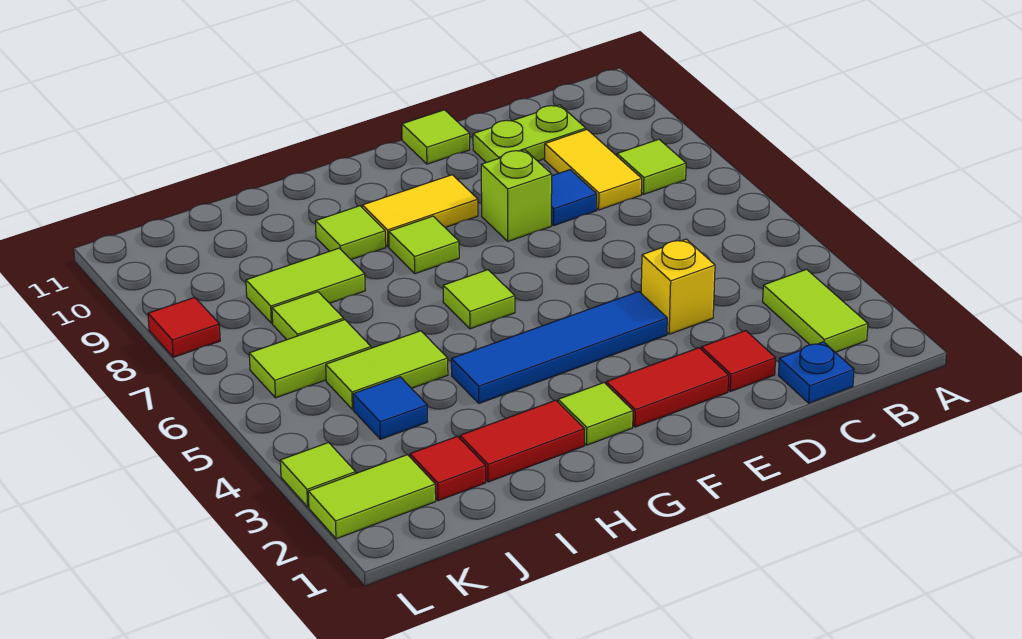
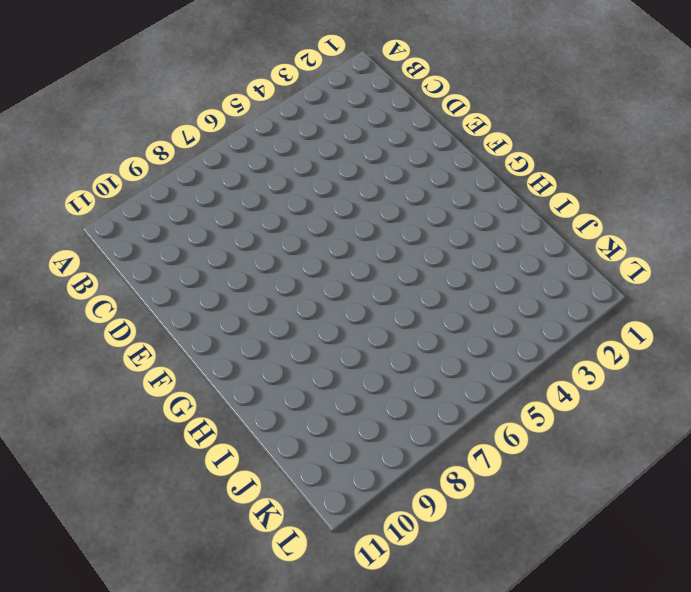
none -> lime 1x2 tile [763,269,868,352]
none -> lime 1x1 tile [617,139,686,194]
none -> blue 1x1 plate [779,342,854,403]

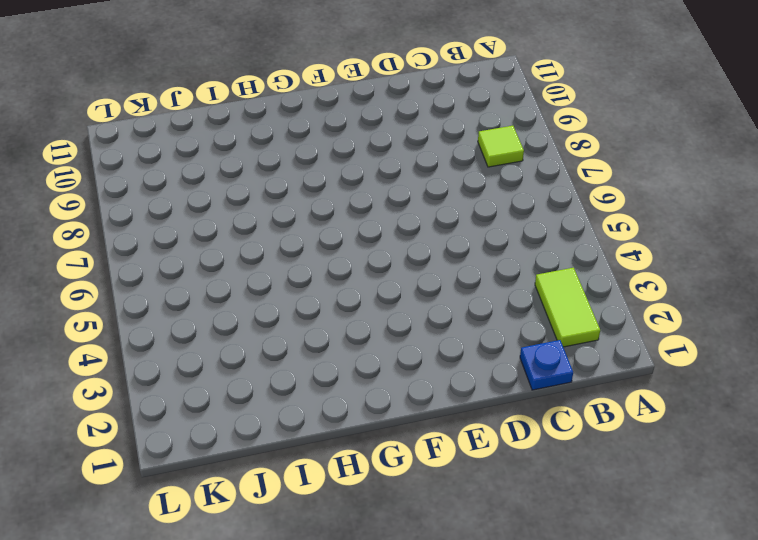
none -> yellow 1x2 tile [545,130,642,210]
none -> lime 1x2 plate [473,105,586,163]
none -> red 1x1 tile [701,331,776,391]

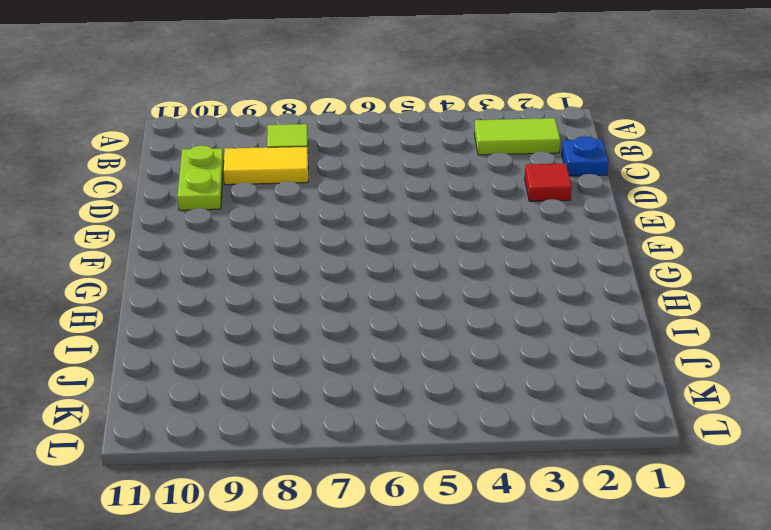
none -> yellow 1x1 brick [641,239,715,334]
none -> blue 1x1 tile [551,170,597,226]
none -> red 1x2 tile [606,348,729,427]

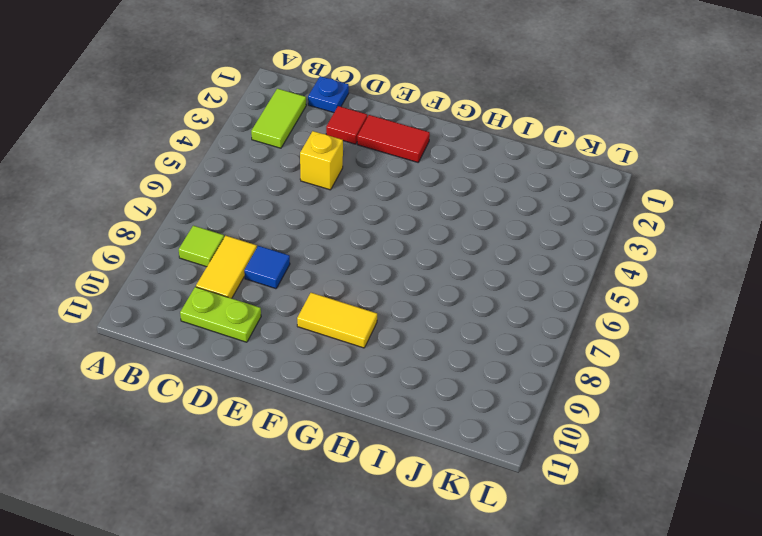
none -> blue 1x4 tile [451,292,667,403]
none -> lime 1x1 brick [481,150,552,241]
none -> lime 1x1 tile [402,110,470,164]

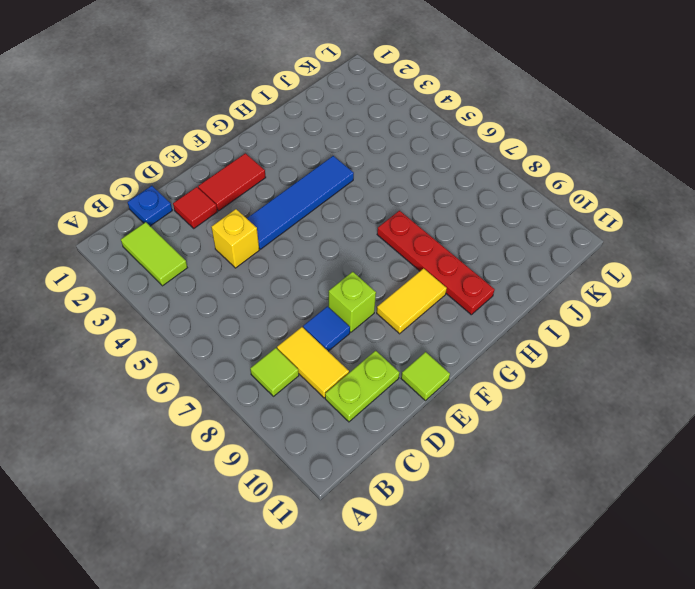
red 1x4 plate [377,211,495,315] -> lime 1x1 tile [315,206,386,260]
none -> lime 1x1 tile [558,383,633,445]
none -> lime 1x1 tile [443,270,515,329]
none -> lime 1x1 tile [389,216,459,274]

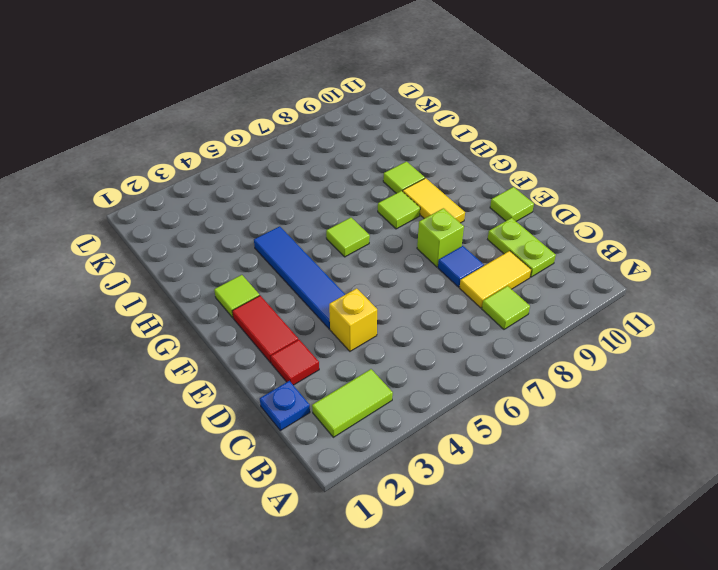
none -> red 1x2 tile [460,400,584,482]
none -> lime 1x2 tile [326,331,448,410]
none -> lime 1x2 tile [246,248,365,323]

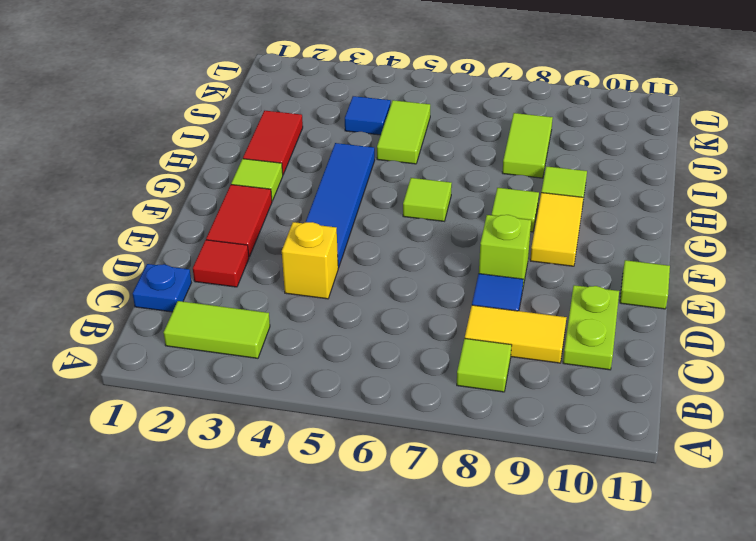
none -> red 1x1 tile [410,436,486,501]
none -> lime 1x2 tile [249,320,371,398]
none -> lime 1x1 tile [272,292,344,340]

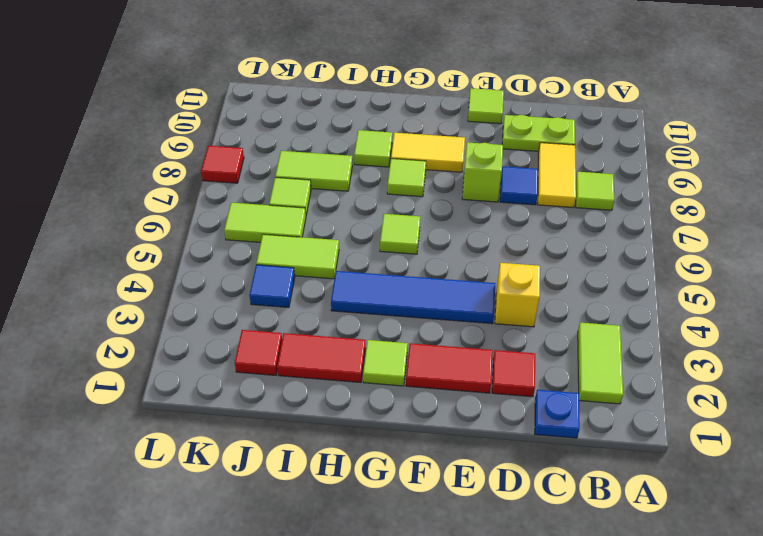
none -> lime 1x2 tile [308,455,436,539]
none -> lime 1x1 tile [280,442,356,507]

